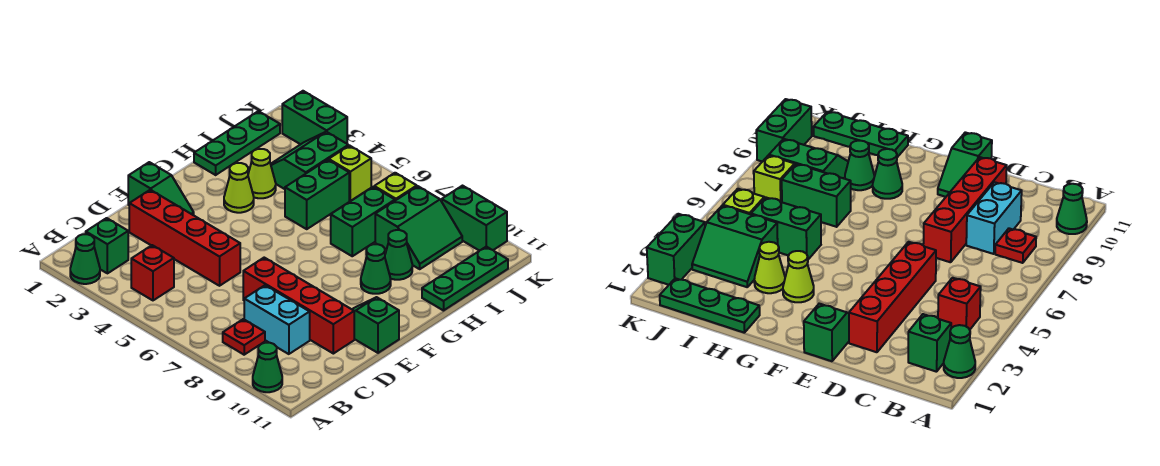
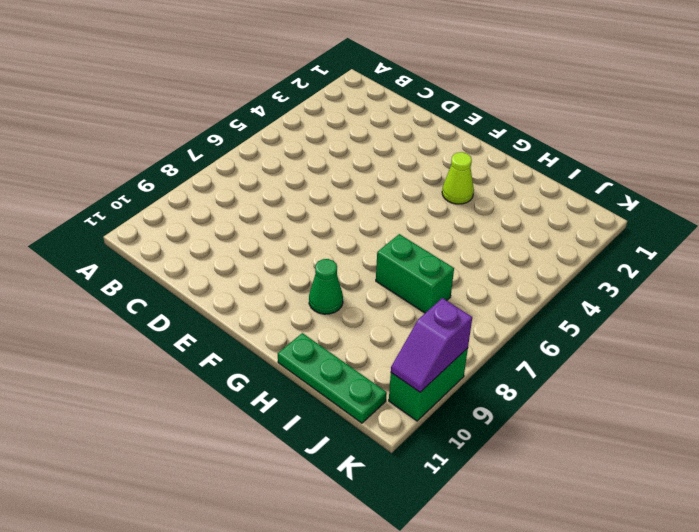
purple 1x2 slope [391,298,472,392] -> none
none -> green 1x1 cone [70,234,100,284]
none -> green 1x1 cone [253,343,282,392]
none -> green 1x1 brick [86,218,128,273]

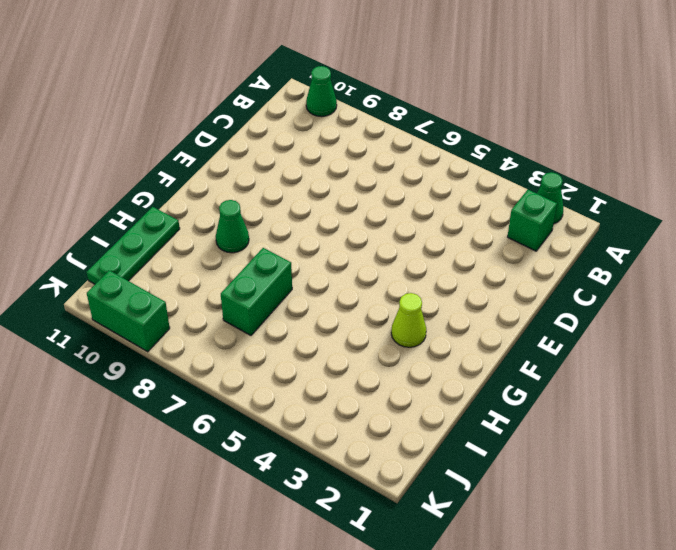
none -> red 1x1 brick [131,245,174,300]
none -> red 1x1 plate [223,319,265,355]
none -> cyan 1x2 brick [244,285,310,354]

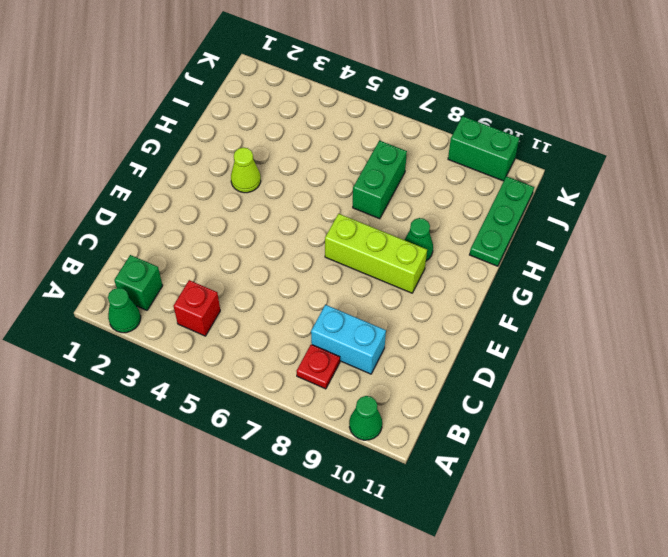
lime 1x3 brick [325,214,427,293] -> none
none -> red 1x4 brick [129,190,240,286]
none -> red 1x4 brick [243,258,354,354]
none -> green 1x2 slope [128,162,194,215]

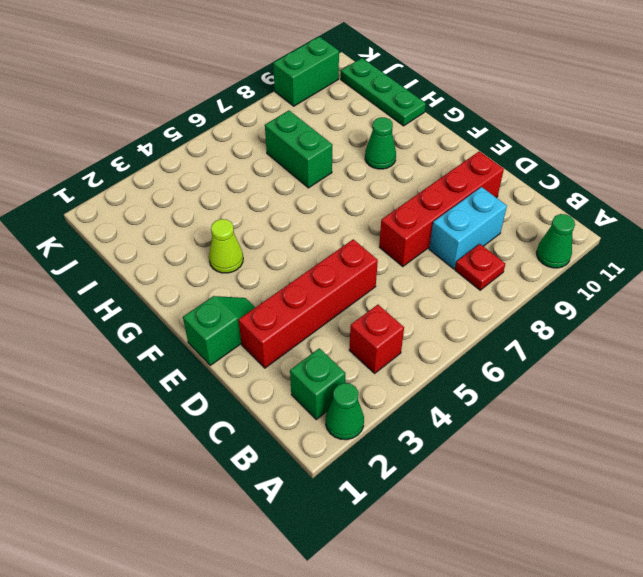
none -> green 1x2 slope [352,297,399,353]
none -> green 1x3 plate [194,111,280,175]
none -> lime 1x1 cone [248,149,276,198]

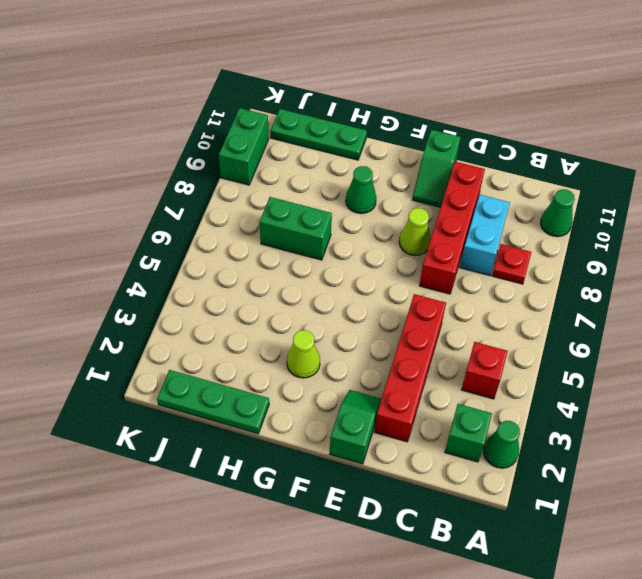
lime 1x1 cone [399,208,431,256] -> lime 1x1 cone moved to [248,149,276,198]
none -> green 1x2 brick [285,160,349,229]
none -> green 1x1 cone [385,230,412,280]
none -> green 2x2 slope [271,132,348,189]

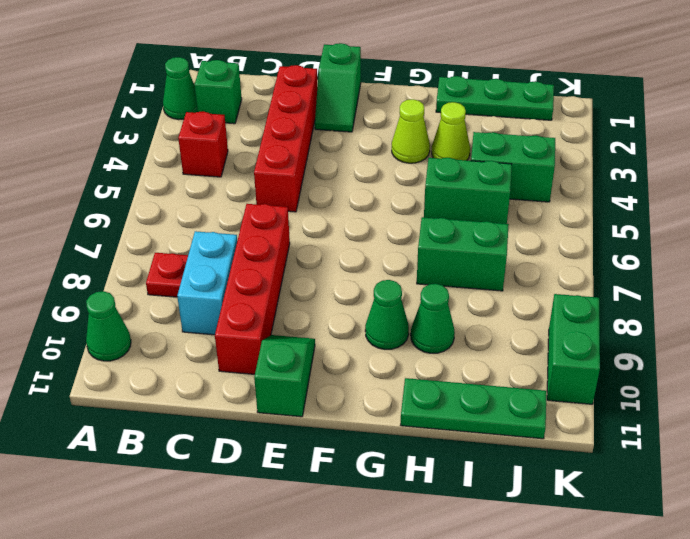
none -> green 2x2 slope [375,186,462,269]
none -> lime 1x1 brick [329,146,371,201]
none -> lime 1x1 brick [374,173,417,201]

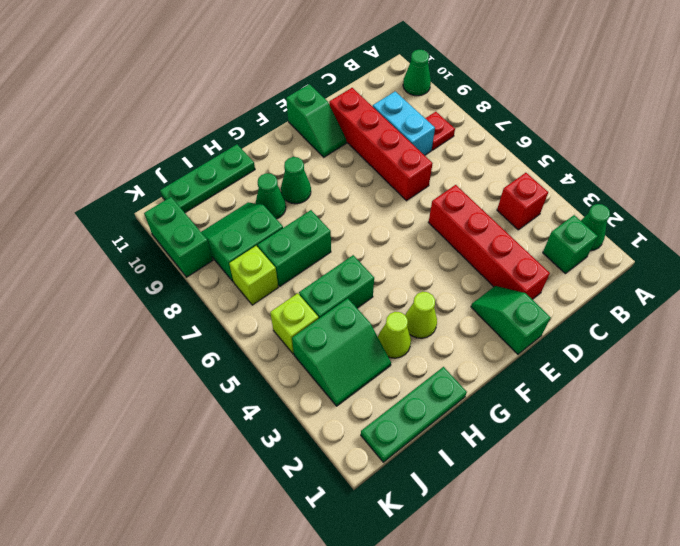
none -> green 1x2 brick [282,91,347,144]

